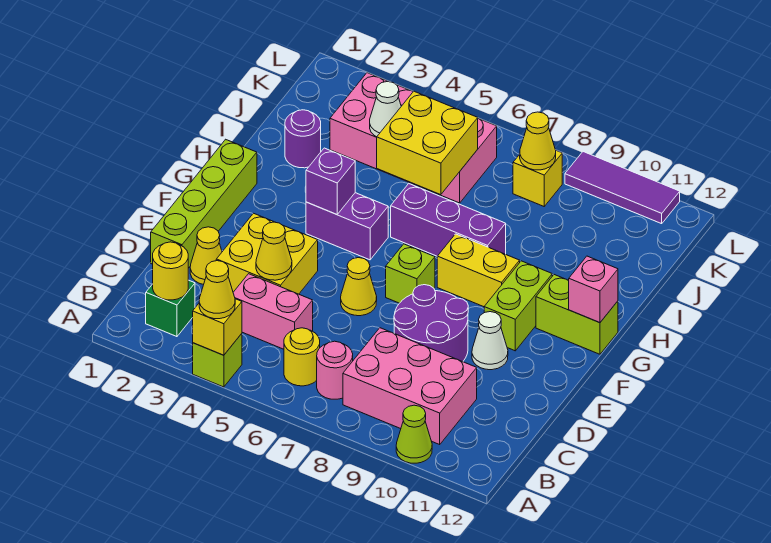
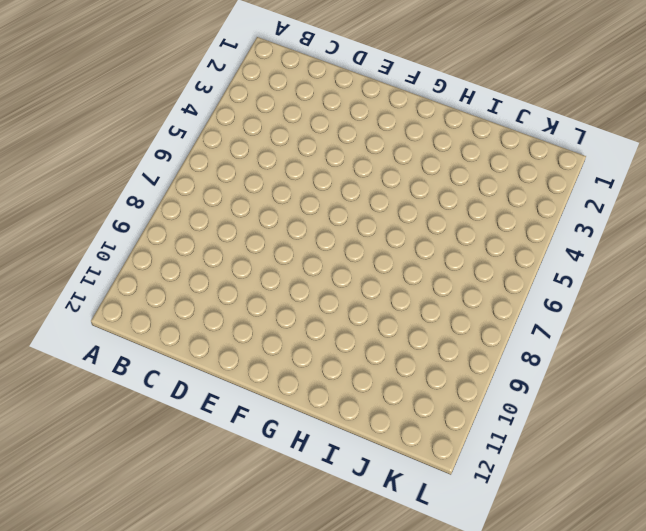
none -> lime 1x1 brick [193,334,242,387]
none -> lime 1x1 cone [396,405,432,463]
none -> green 1x1 brick [146,280,195,337]
none -> yellow 1x1 round brick [284,328,320,386]

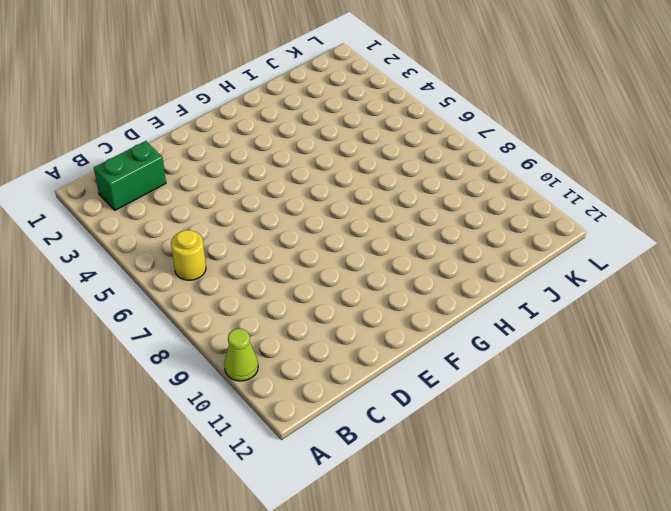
green 1x2 brick [94,141,166,210] -> green 1x1 brick [146,280,195,337]
none -> lime 1x1 brick [193,334,242,387]
none -> pink 1x1 round brick [317,341,353,399]
none -> pink 2x3 brick [343,328,477,444]
none -> pink 1x2 brick [233,274,313,349]

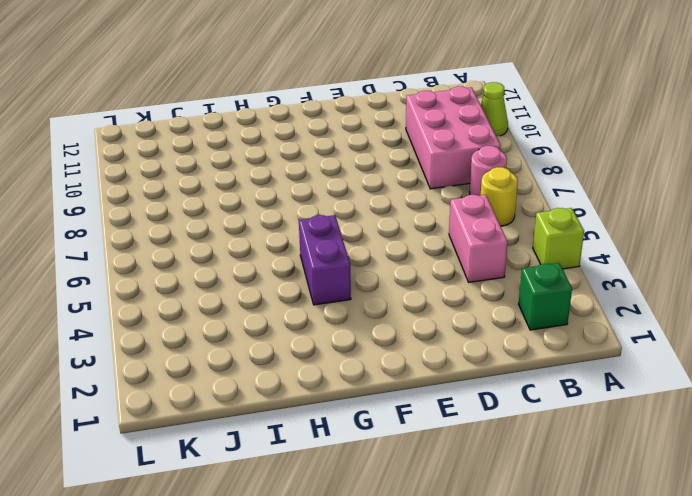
none -> lime 1x4 brick [151,139,257,268]
none -> yellow 1x1 cone [190,227,222,285]
none -> yellow 2x2 brick [216,213,318,294]
none -> purple 2x2 round brick [394,285,468,362]

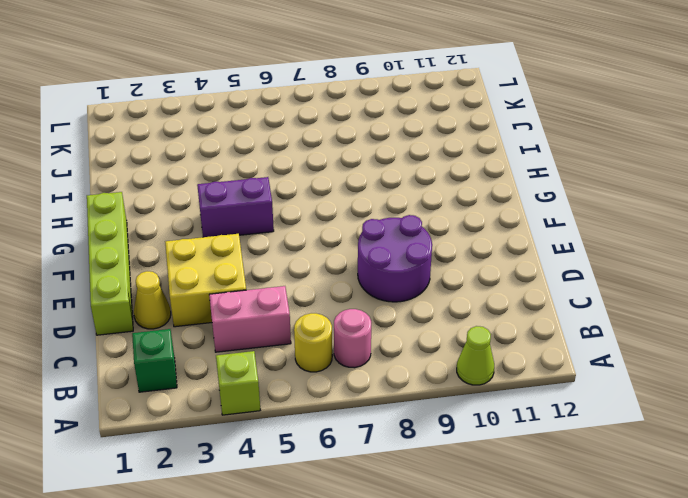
none -> pink 2x3 brick [343,328,477,444]
none -> yellow 1x1 cone [341,258,377,316]
none -> white 1x1 cone [472,312,508,370]
none -> lime 1x1 brick [386,244,435,303]

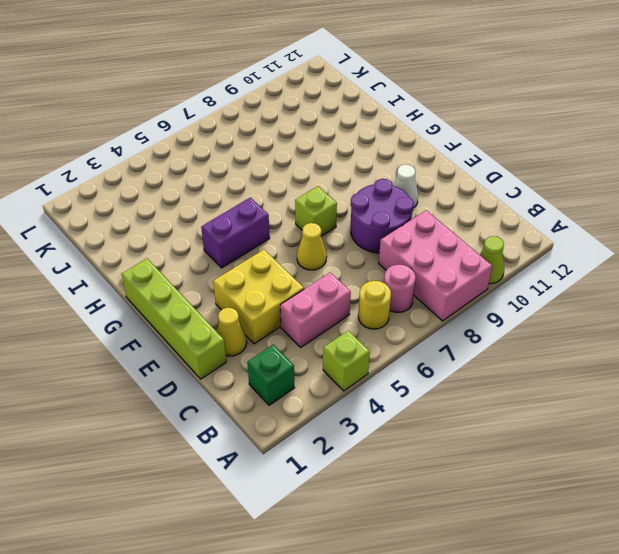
pink 2x3 brick [379,210,492,321] -> pink 2x3 brick turned to [343,328,477,444]
none -> lime 1x2 brick [484,261,552,351]
none -> yellow 1x2 brick [437,234,520,307]
none -> lime 1x2 brick [536,275,618,354]
none -> purple 1x3 brick [391,184,506,256]

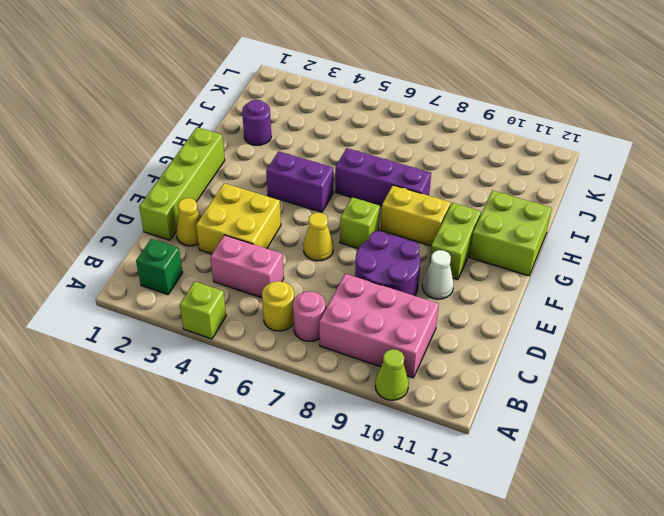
lime 2x2 brick [470,190,552,276] -> lime 1x2 brick [536,275,618,354]
none -> pink 2x4 brick [330,73,497,203]
none -> yellow 1x1 brick [513,150,562,206]
none -> purple 1x3 tile [565,152,680,224]
none -> yellow 1x1 brick [193,299,242,355]

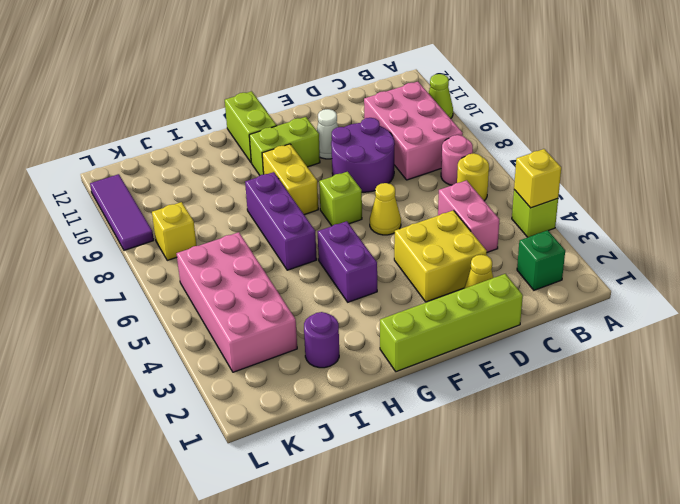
none -> yellow 1x1 round brick [153,242,188,300]
none -> yellow 1x1 cone [256,222,292,280]
none -> purple 1x1 brick [306,148,355,214]
none -> pink 1x1 brick [569,256,618,323]

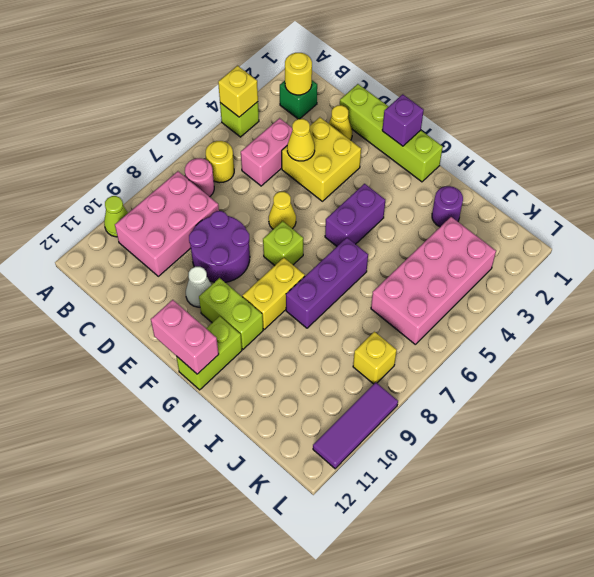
purple 1x1 brick [382,94,424,146] -> purple 1x1 brick moved to [306,148,355,214]
pink 1x2 brick [151,300,219,374] -> pink 1x1 brick [569,256,618,323]
none -> yellow 2x2 brick [377,91,478,195]
none -> white 1x1 cone [370,82,401,137]
none -> yellow 1x1 cone [519,112,556,170]
none -> yellow 1x1 cone [199,261,235,319]

